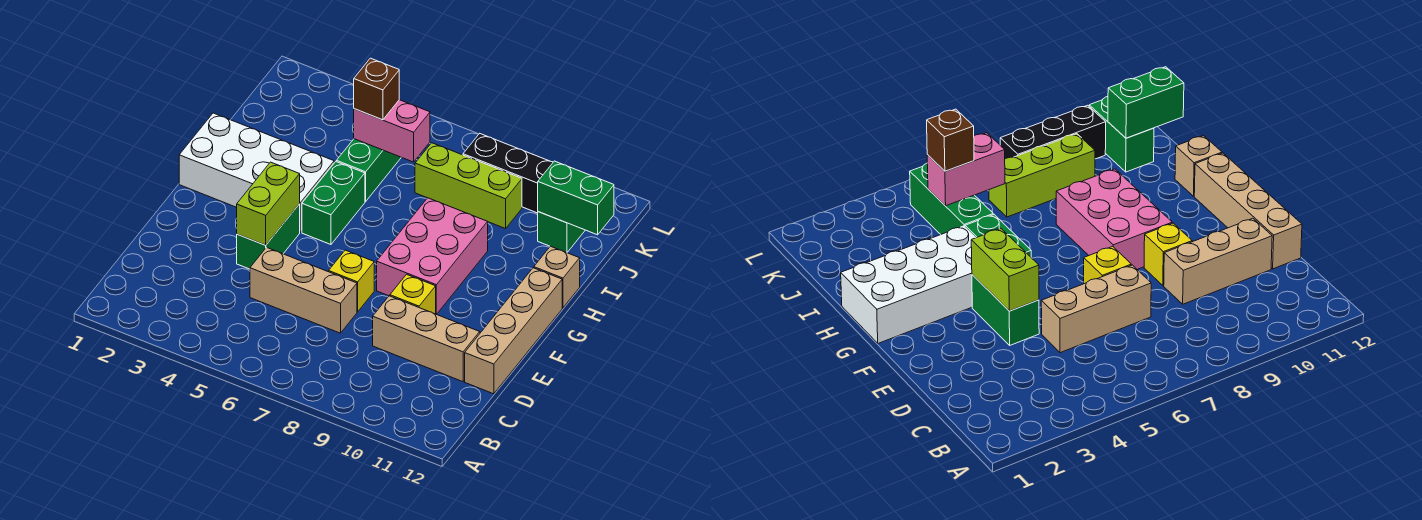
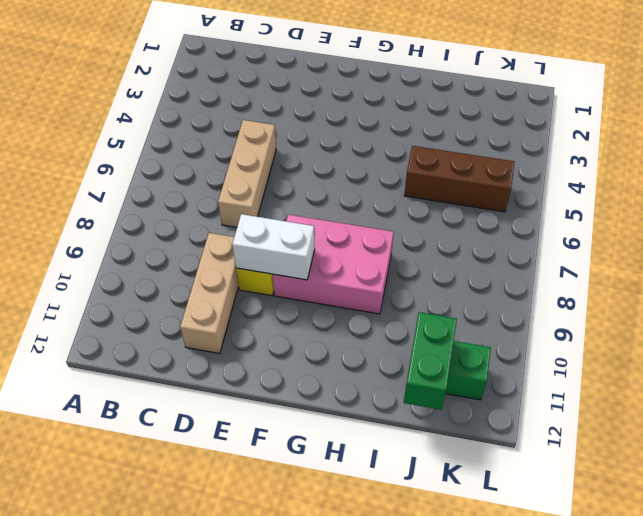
white 1x2 brick [232,214,315,280] -> none
brown 1x3 brick [404,146,515,212] -> green 1x3 brick [336,139,401,202]
none -> tan 1x4 brick [465,268,562,394]
none -> green 1x2 brick [237,204,300,269]
none -> yellow 1x1 brick [329,250,374,312]

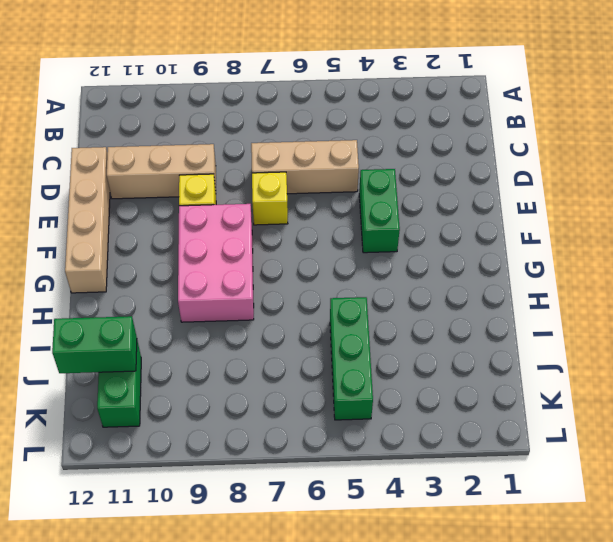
none -> white 2x4 brick [179,113,334,232]
none -> green 1x2 brick [302,162,365,244]
none -> tan 1x1 brick [534,246,580,308]

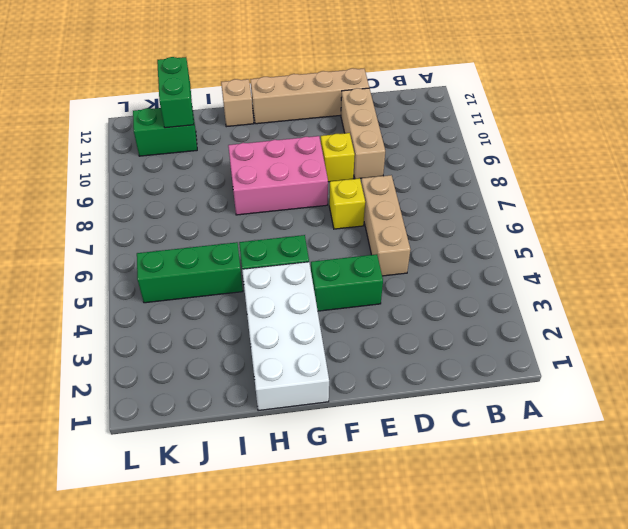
none -> lime 1x3 brick [415,143,522,229]
none -> black 1x3 brick [463,134,553,213]
none -> lime 1x2 brick [237,162,300,245]

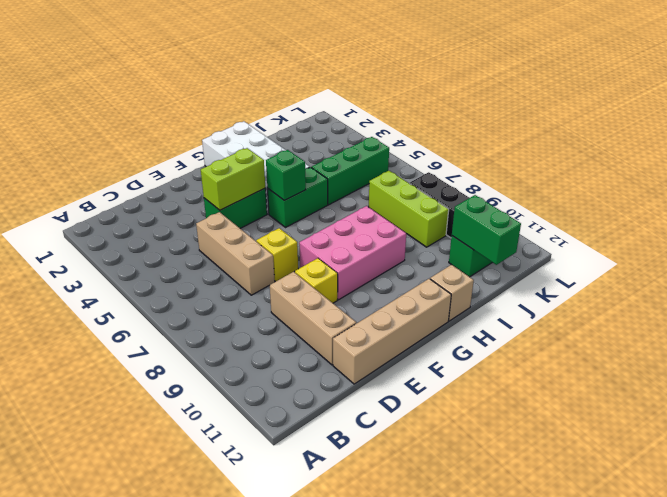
green 1x1 brick [266,150,306,200] -> none
none -> pink 1x2 brick [354,100,430,162]
none -> brown 1x1 brick [354,58,399,120]

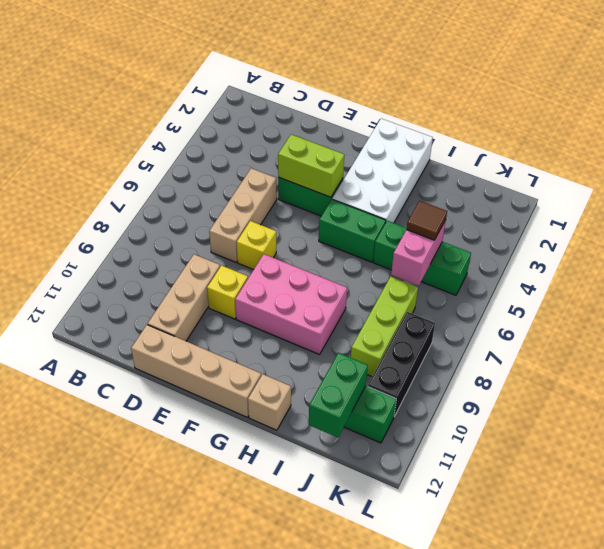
brown 1x1 tile [406,201,447,240] -> brown 1x1 brick [354,58,399,120]

